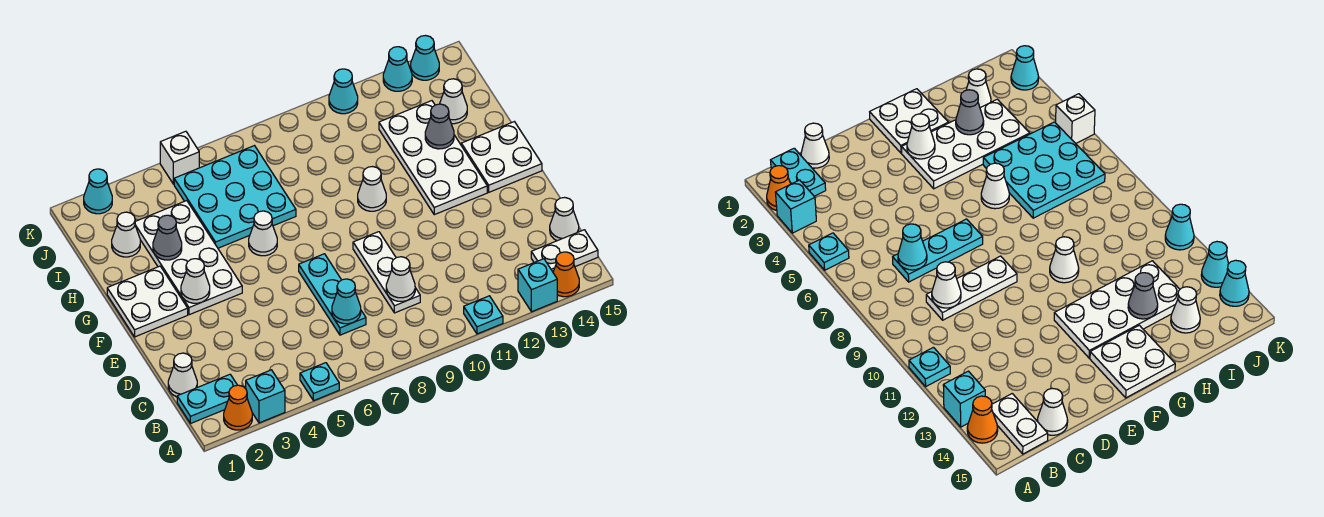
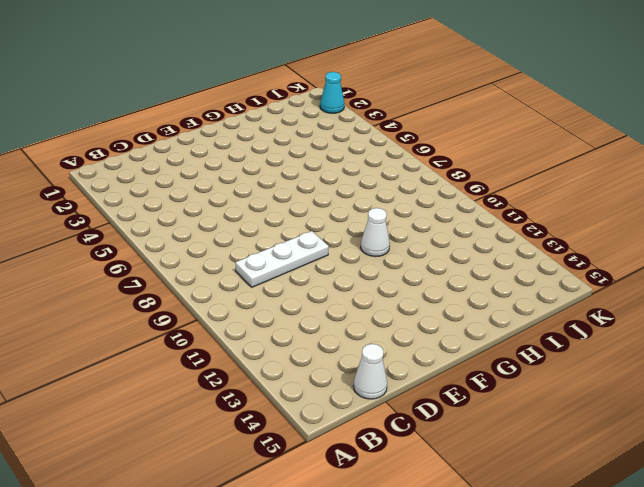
none -> orange 1x1 cone [224,385,252,430]
none -> cyan 1x1 brick [246,370,285,423]
none -> cyan 1x1 plate [300,363,339,401]
none -> cyan 1x1 plate [464,296,503,334]

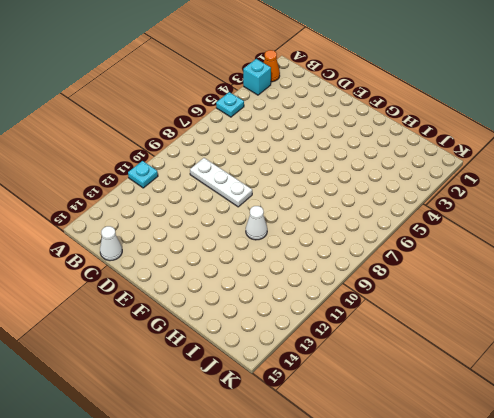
none -> cyan 1x1 brick [518,259,557,312]
none -> orange 1x1 cone [553,252,579,297]
none -> cyan 1x2 plate [177,374,237,423]
none -> white 1x2 plate [531,230,598,272]

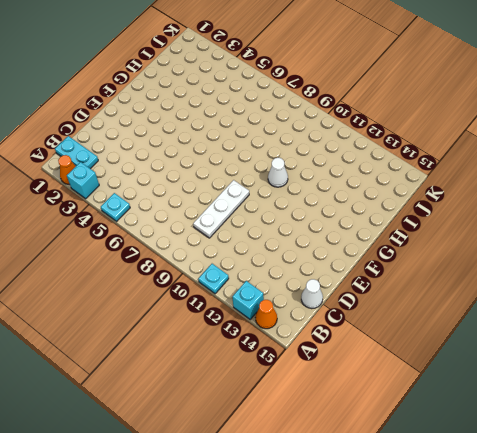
none -> white 1x2 plate [531,230,598,272]
none -> white 1x1 cone [168,353,197,397]
none -> cyan 1x3 plate [299,254,366,335]
none -> white 2x2 plate [107,266,188,337]

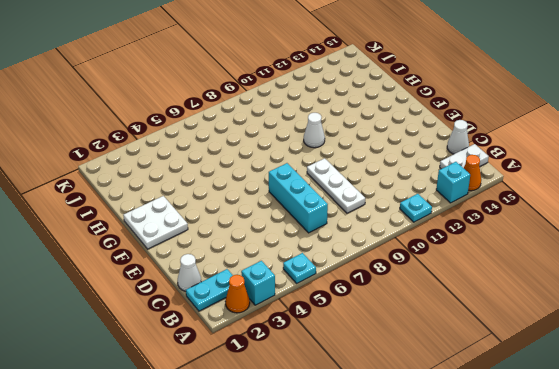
cyan 1x3 brick [269,163,328,233] -> cyan 1x3 plate [299,254,366,335]
none -> white 2x4 plate [135,201,242,315]
none -> white 2x4 plate [379,101,487,215]
none -> white 2x2 plate [461,122,542,192]
none -> white 1x1 cone [249,211,277,256]

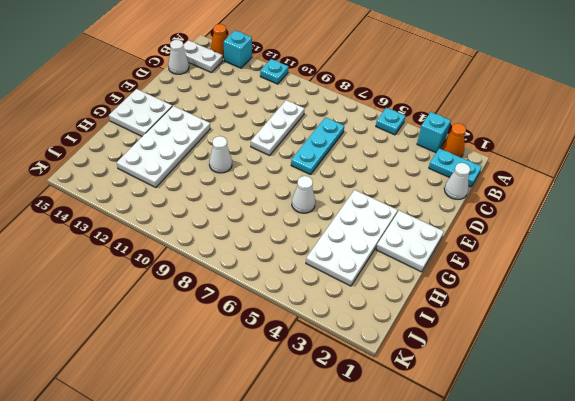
none -> cyan 3x3 plate [174,146,296,248]
none -> white 1x1 cone [112,212,140,257]
none -> white 1x1 cone [440,79,467,124]
none -> cyan 1x1 cone [84,169,112,214]

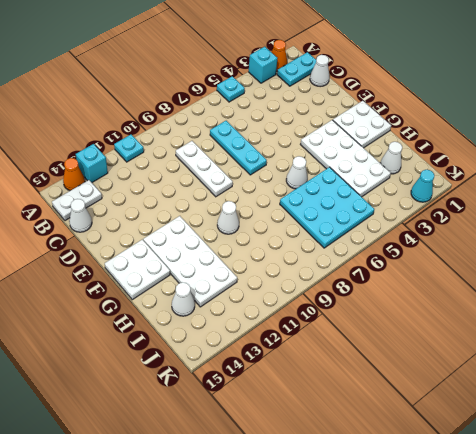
none -> white 1x1 brick [160,131,199,184]
none -> cyan 1x1 cone [329,69,358,114]
none -> cyan 1x1 cone [383,47,412,91]
none -> cyan 1x1 cone [411,36,439,80]

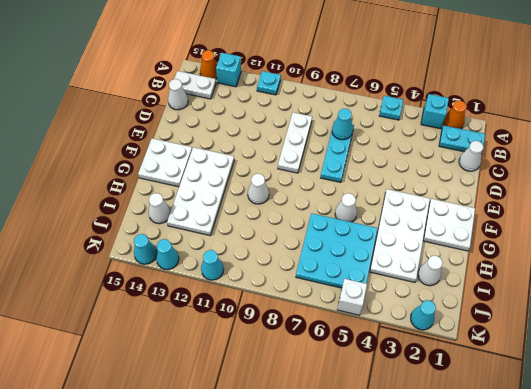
none -> white 1x1 cone [386,257,415,301]
none -> white 1x1 cone [181,259,210,303]
none -> grey 1x1 cone [153,215,182,260]
none -> grey 1x1 cone [425,104,454,149]

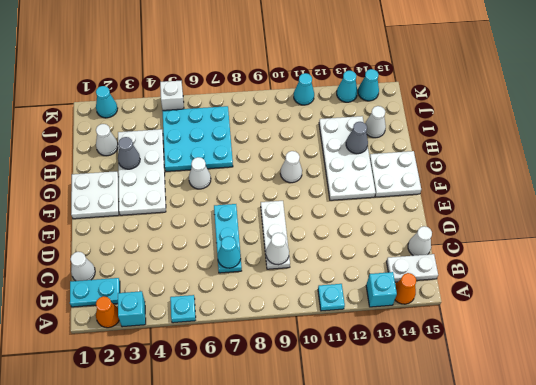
none -> white 1x1 cone [181,259,210,303]

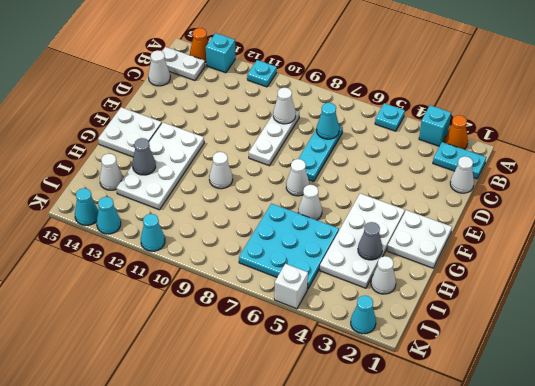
white 1x1 cone [286,159,309,196] -> white 1x1 cone moved to [181,259,210,303]

